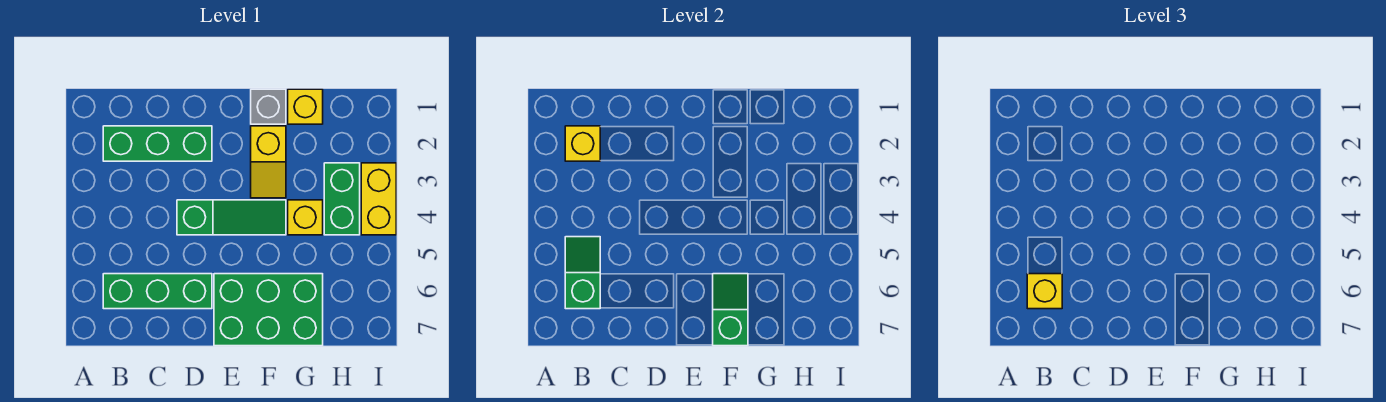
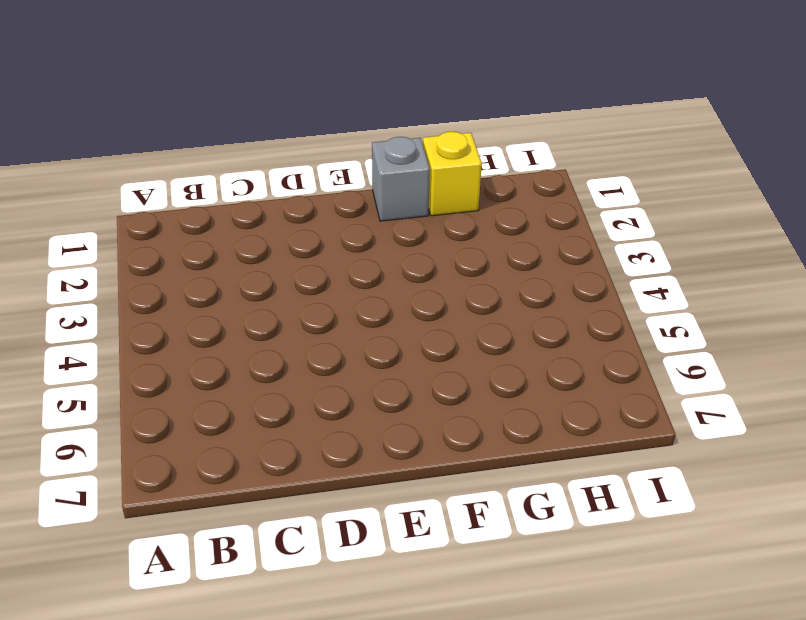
none -> green 1x3 brick [103,126,212,161]
none -> green 1x3 brick [103,274,212,309]
none -> green 1x3 slope [177,200,286,235]

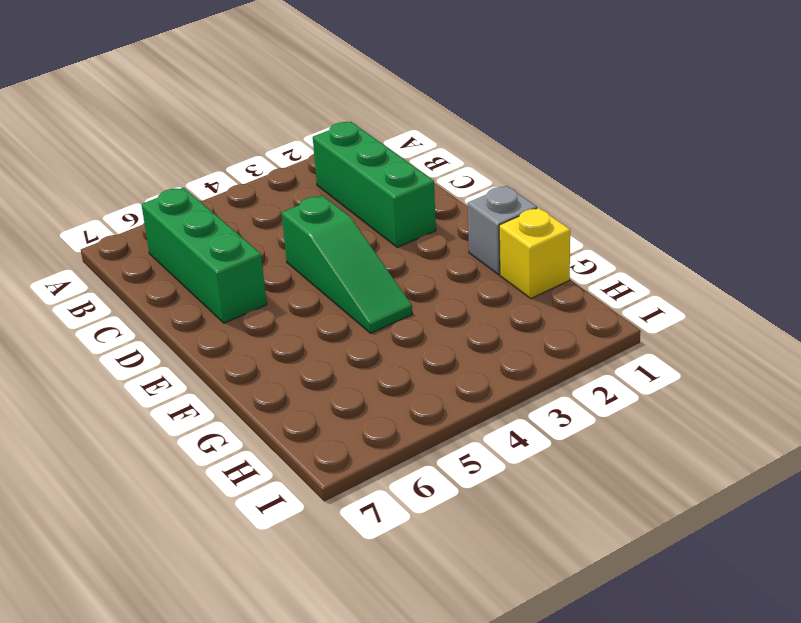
none -> green 2x3 brick [214,274,323,346]
none -> yellow 1x2 slope [251,126,286,198]
none -> yellow 1x1 brick [288,200,323,235]

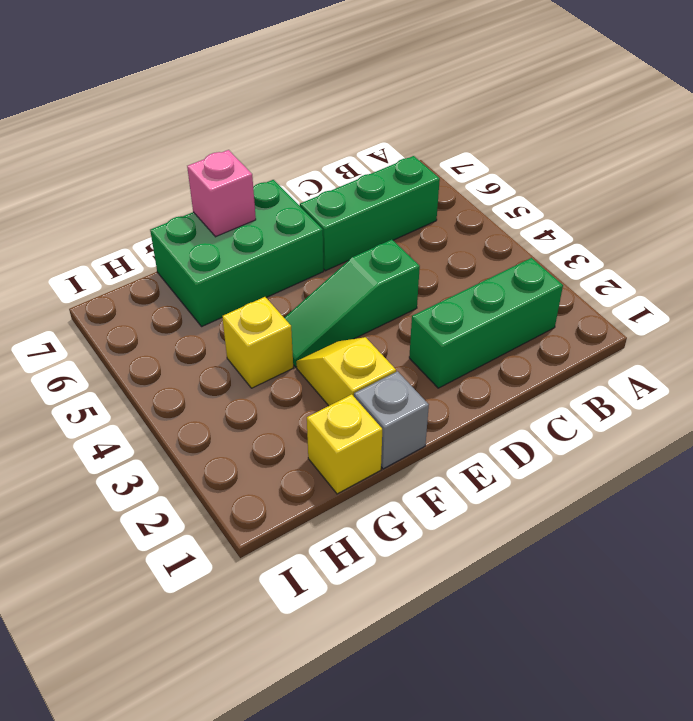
pink 1x1 brick [187,150,256,237] -> green 1x2 slope [713,274,748,346]
none -> green 1x2 brick [324,163,360,235]
none -> yellow 1x2 brick [361,163,396,235]
none -> yellow 1x1 brick [565,126,600,161]

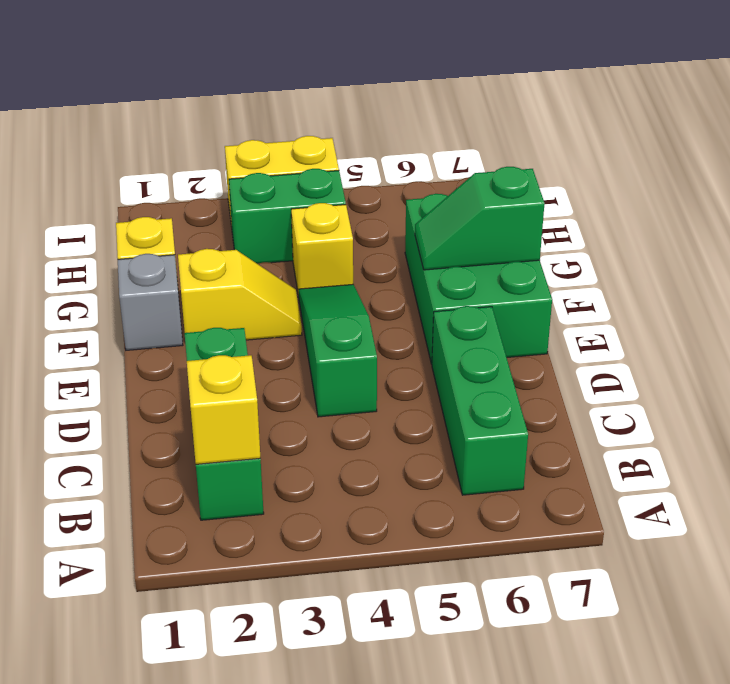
none -> green 1x2 slope [565,237,600,309]
none -> yellow 1x1 brick [1027,274,1062,309]

